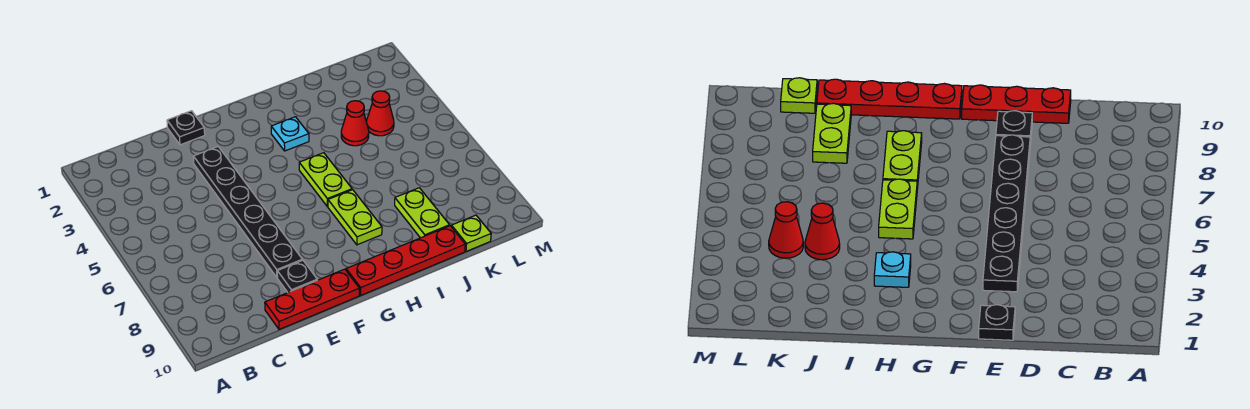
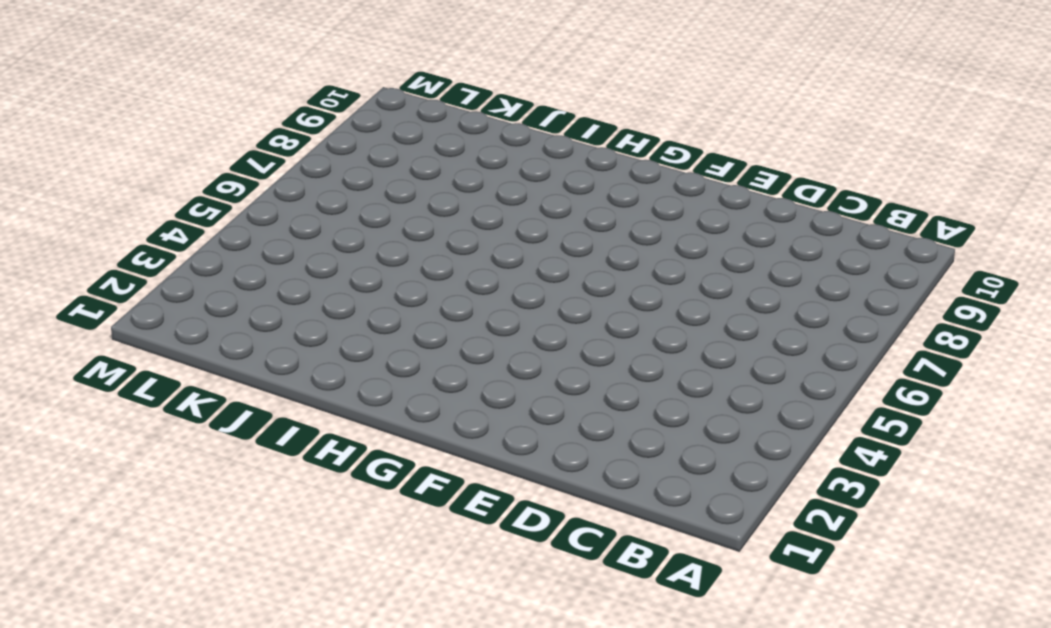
none -> red 1x3 plate [265,269,359,329]
none -> black 1x1 plate [167,111,205,145]
none -> black 1x6 plate [193,147,302,277]

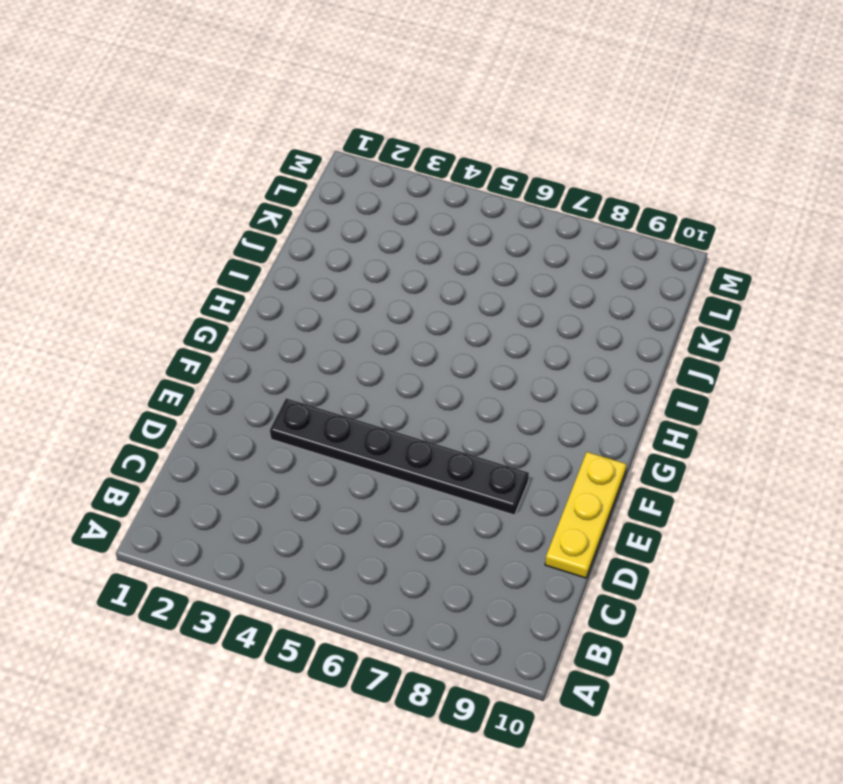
yellow 1x3 plate [545,452,627,578] -> red 1x3 plate [265,269,359,329]
none -> black 1x1 plate [167,111,205,145]
none -> black 1x1 plate [277,260,317,292]
none -> red 1x4 plate [346,226,465,295]

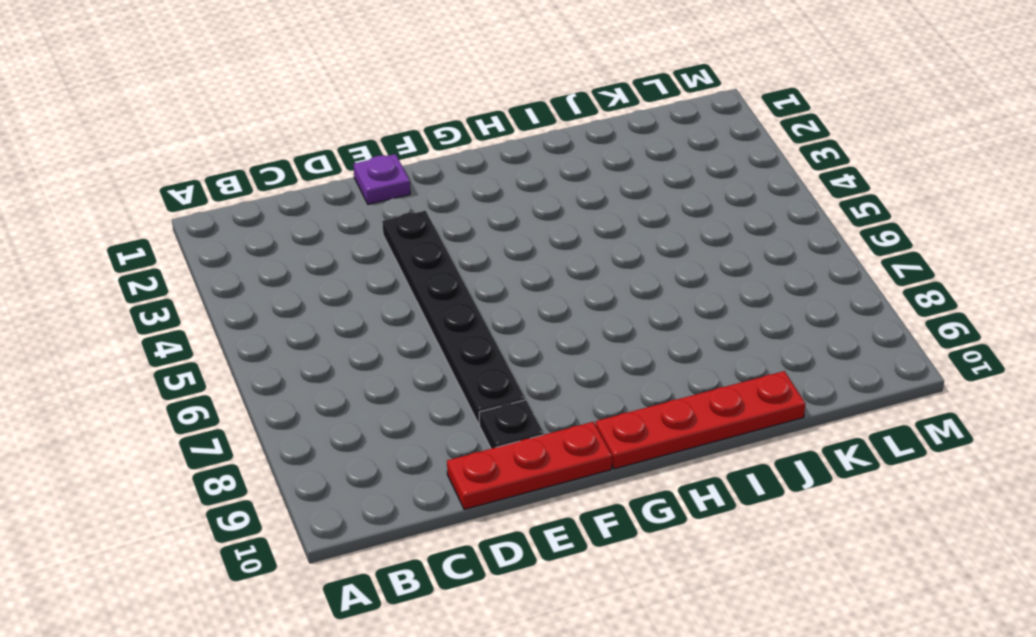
purple 1x1 plate [354,154,410,204] -> black 1x1 plate [167,111,205,145]
none -> cyan 1x1 plate [271,117,309,151]
none -> lime 1x2 plate [299,153,352,206]
none -> lime 1x2 plate [328,190,382,245]

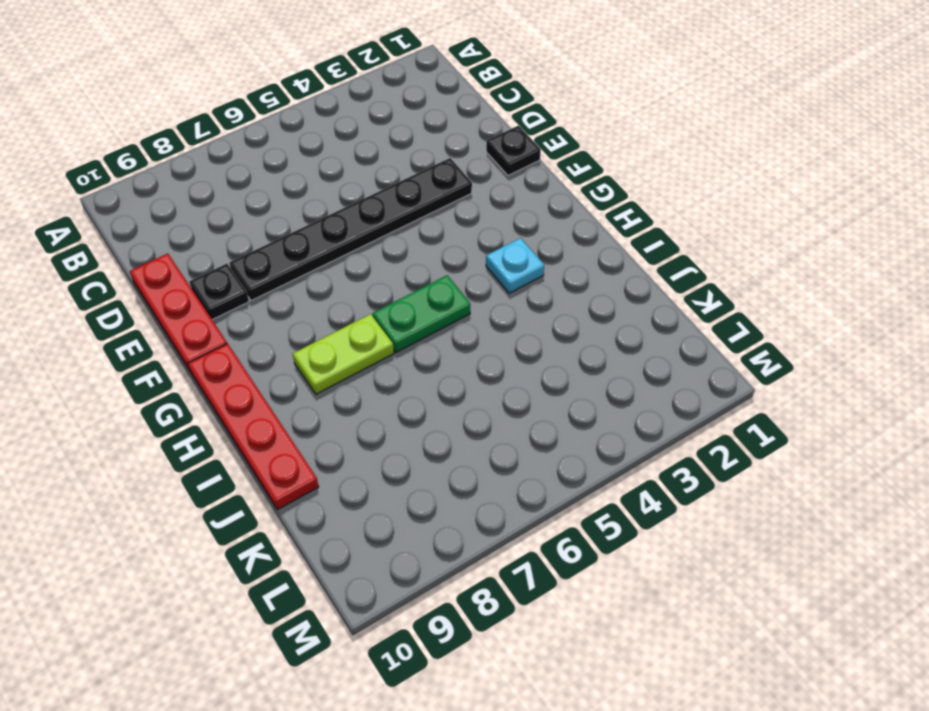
green 1x2 plate [373,275,470,352] -> lime 1x2 plate [299,153,352,206]
none -> red 1x1 cone [341,101,369,146]
none -> lime 1x2 plate [395,188,450,238]
none -> red 1x1 cone [367,91,394,136]

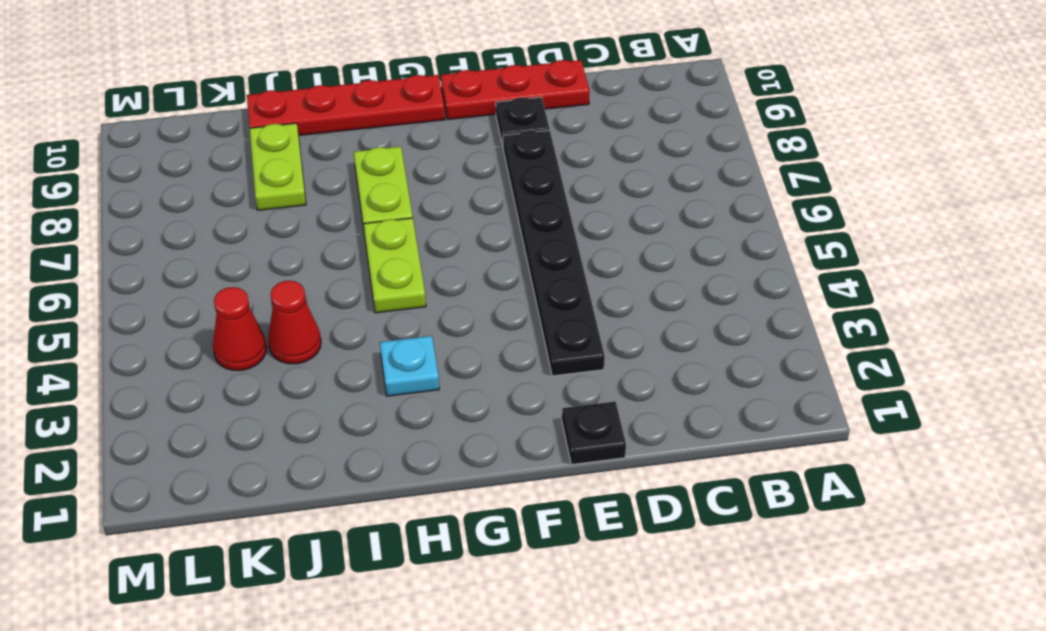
none -> lime 1x1 plate [451,215,491,251]

